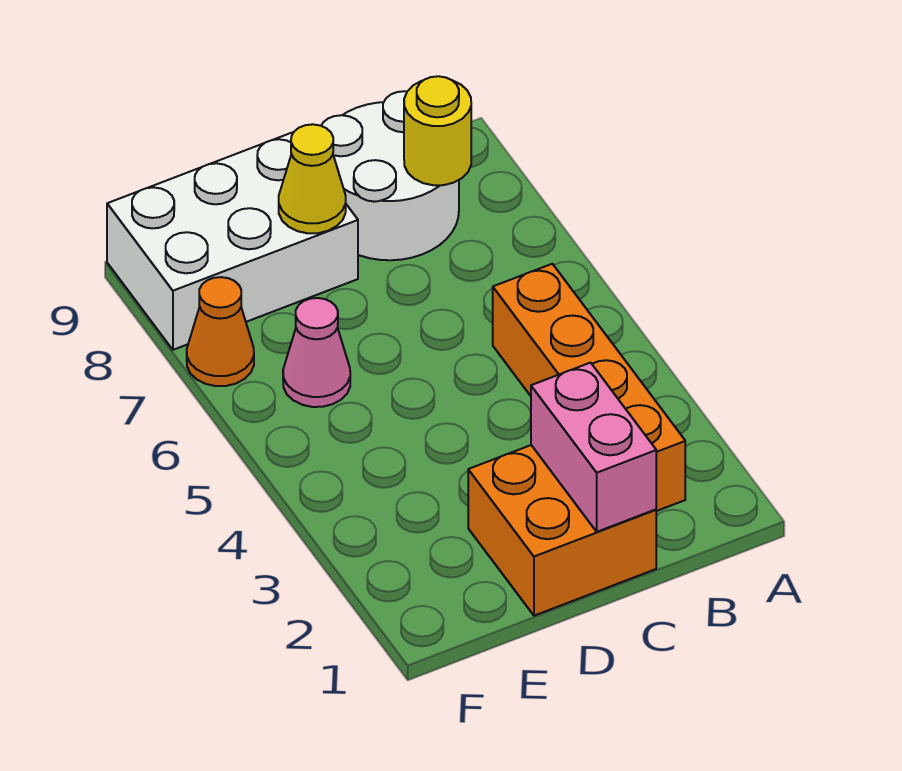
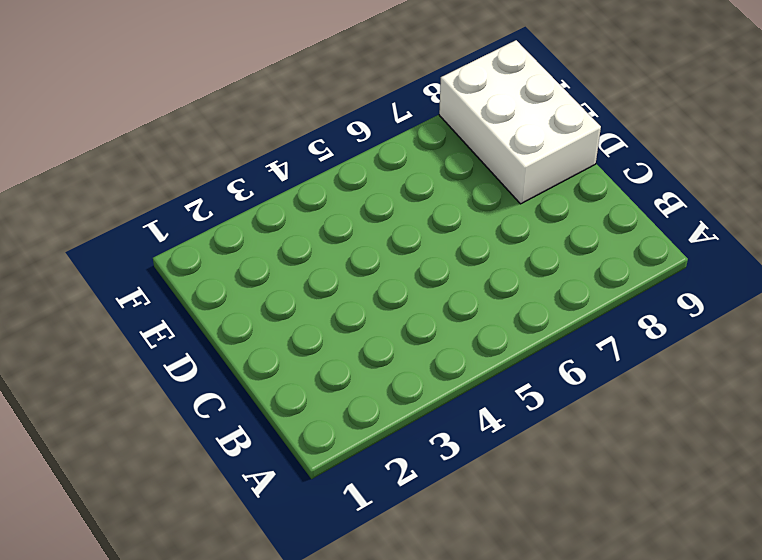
none -> orange 1x4 brick [493,264,685,511]
none -> white 2x2 round brick [321,91,459,260]

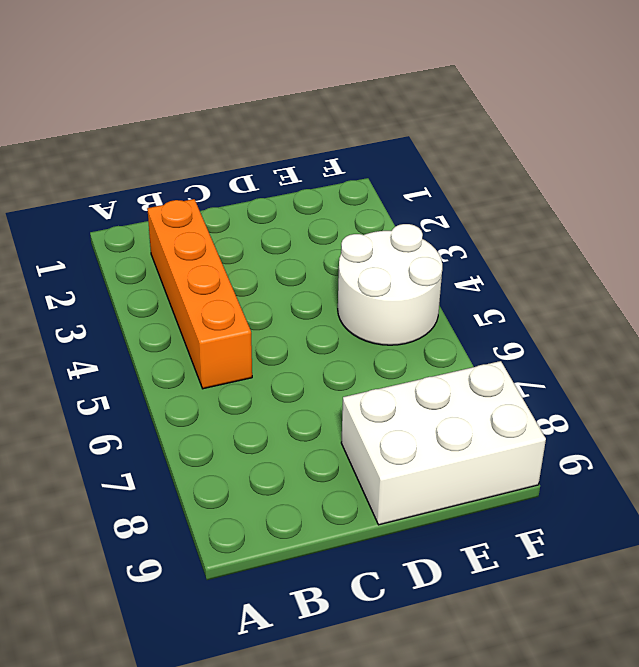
white 2x2 round brick [338,224,442,345] -> white 2x2 round brick moved to [321,91,459,260]
none -> orange 2x2 brick [468,445,656,616]
none -> pink 1x1 cone [283,298,350,407]

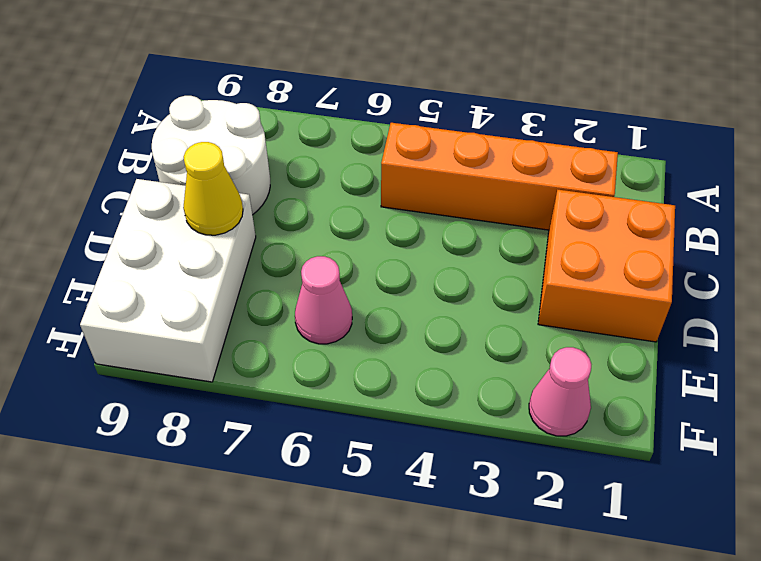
pink 1x1 cone [529,347,591,436] -> none
none -> orange 1x1 cone [187,277,254,386]
none -> yellow 1x1 round brick [404,76,471,185]

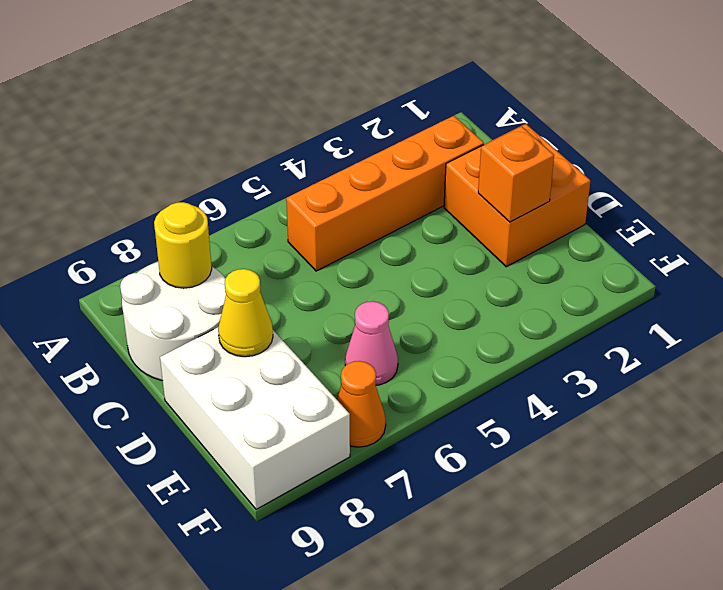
orange 1x1 brick [478,126,554,222] -> none
none -> pink 1x2 brick [531,363,656,532]

